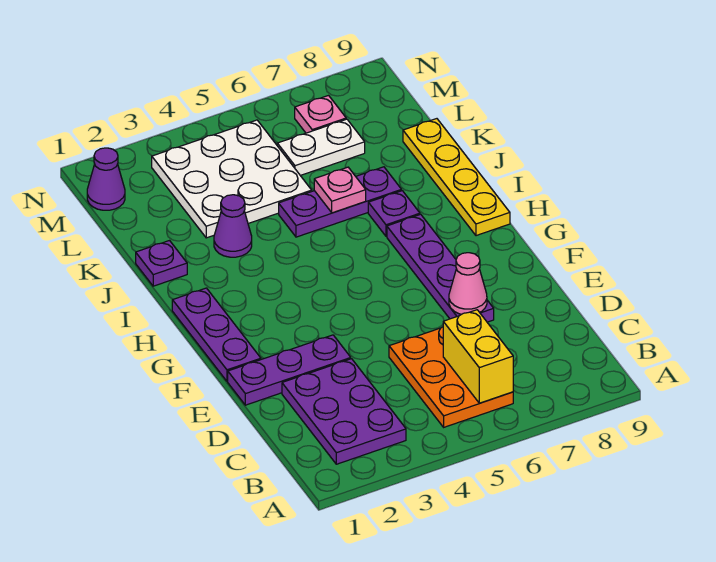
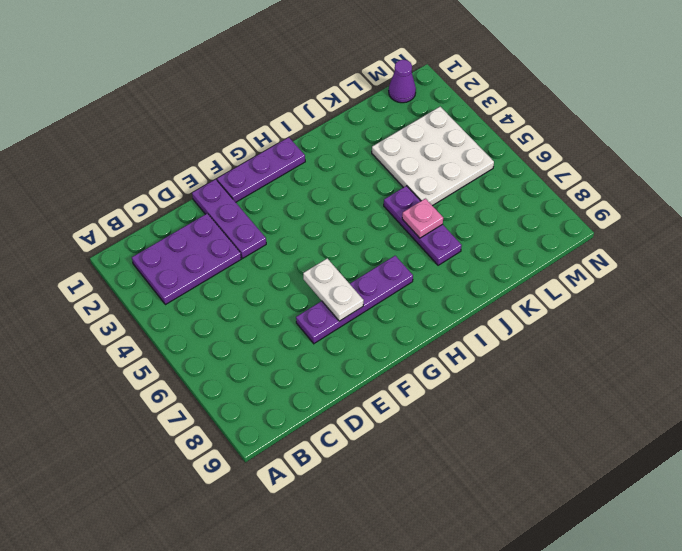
white 1x2 plate [303,258,364,321] -> white 1x2 plate moved to [277,119,365,175]
none -> orange 2x3 plate [389,327,513,427]
none -> yellow 1x4 plate [403,119,510,236]
none -> purple 1x1 plate [368,191,420,236]

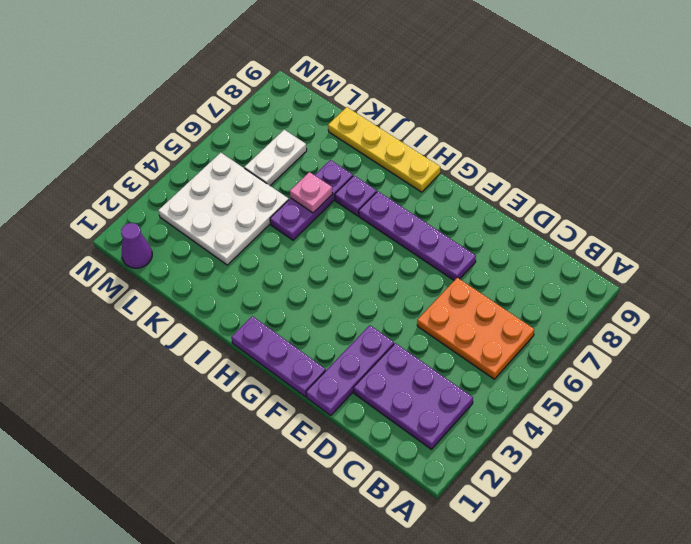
none -> purple 1x1 plate [136,241,187,286]
none -> purple 1x1 cone [214,195,252,257]
none -> pink 1x1 plate [295,96,346,133]

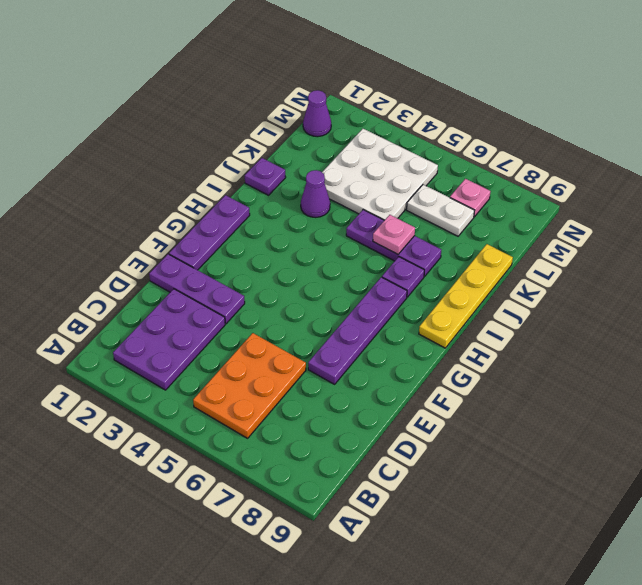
none -> yellow 1x2 brick [443,310,513,403]
none -> pink 1x1 cone [449,253,487,314]

